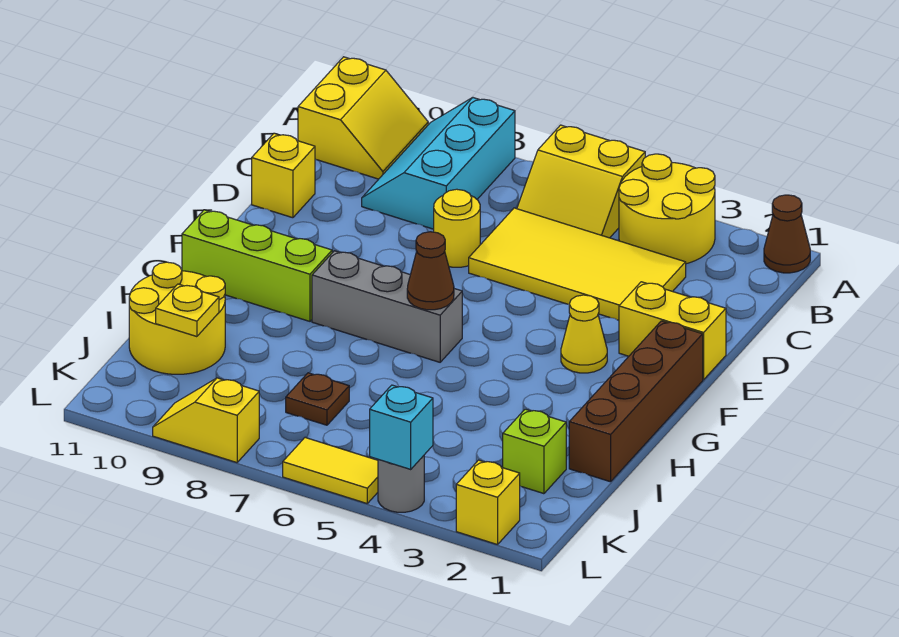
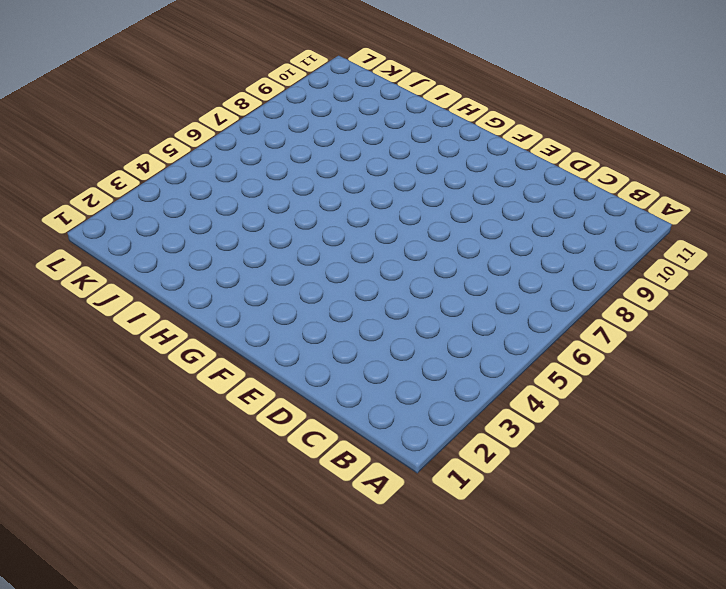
none -> brown 1x1 cone [764,195,810,273]
none -> yellow 2x2 round brick [619,154,715,264]
none -> yellow 2x2 slope [517,125,645,238]

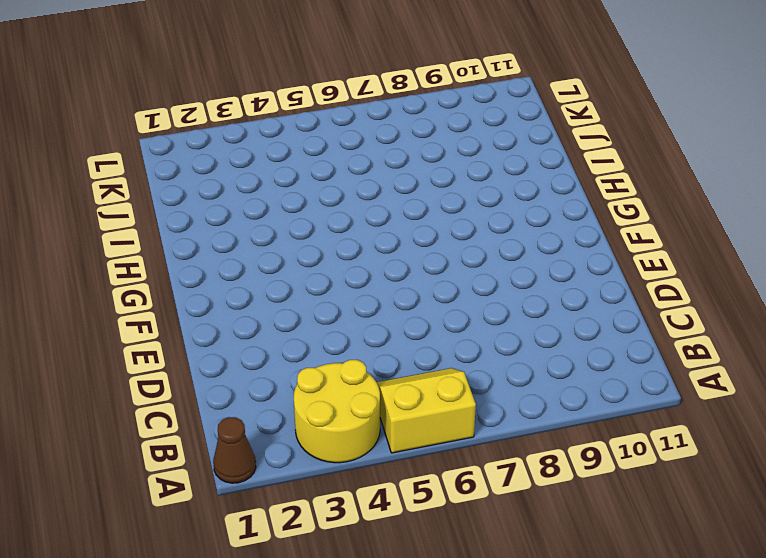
none -> cyan 2x3 slope [362,98,515,229]
none -> yellow 2x2 slope [298,57,428,179]
none -> yellow 2x4 tile [469,208,686,320]

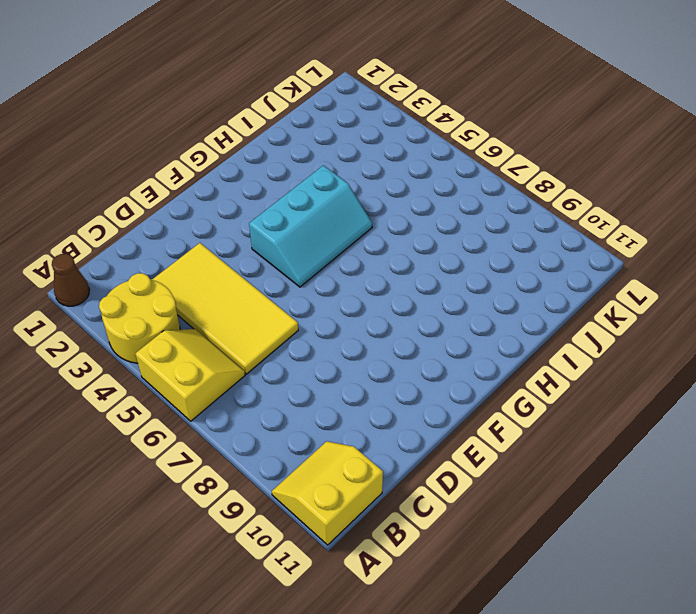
cyan 2x3 slope [249,165,372,287] -> cyan 2x3 slope moved to [362,98,515,229]
none -> yellow 1x1 round brick [434,189,480,267]
none -> yellow 1x1 brick [252,133,315,218]
none -> yellow 1x2 brick [619,282,726,380]

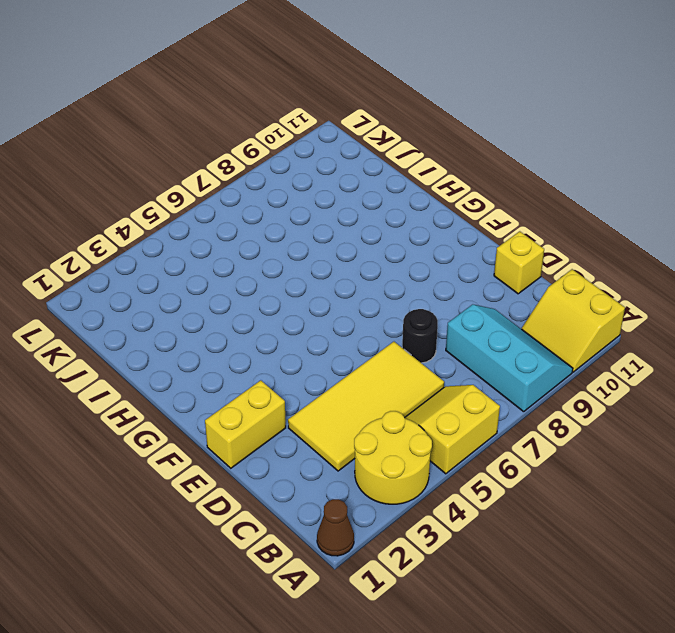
black 1x1 round brick [402,309,438,363] -> yellow 1x1 round brick [434,189,480,267]
none -> brown 1x4 brick [569,321,703,482]
none -> yellow 1x1 cone [561,295,607,373]
none -> grey 1x3 brick [312,251,462,362]

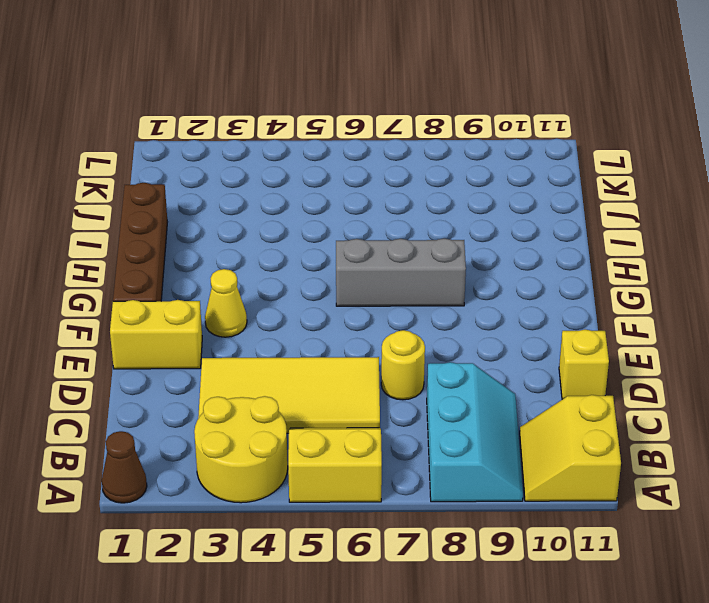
none -> lime 1x3 brick [182,210,332,321]
none -> yellow 2x2 round brick [129,262,225,374]
none -> lime 1x1 brick [503,409,566,494]

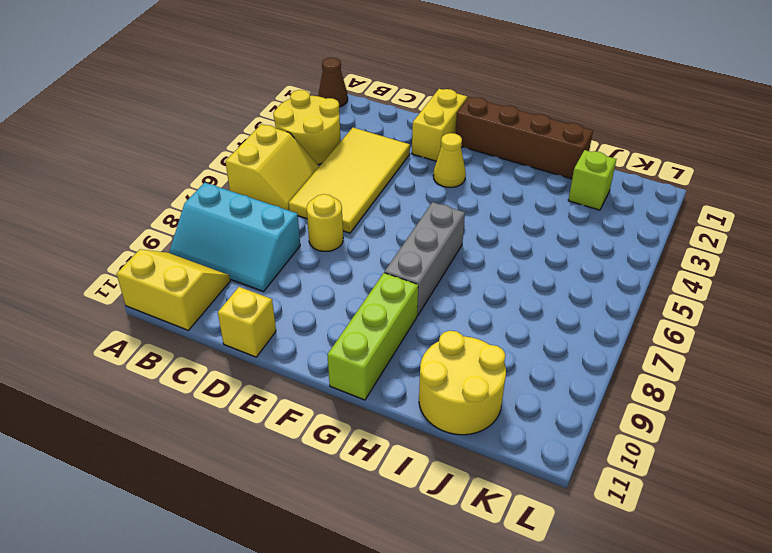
none -> brown 1x1 plate [286,373,349,425]
none -> yellow 1x1 brick [456,460,520,545]
none -> grey 1x1 round brick [378,456,424,512]

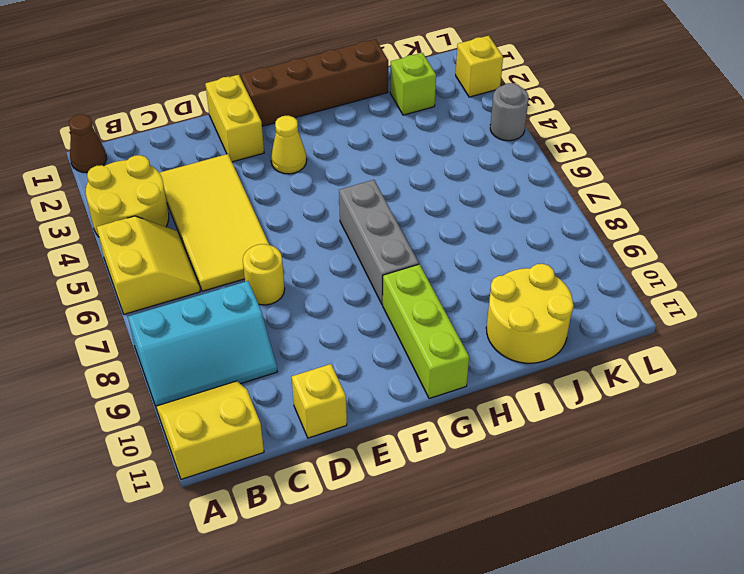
none -> brown 1x1 plate [286,373,349,425]
none -> yellow 1x2 tile [283,438,378,503]
none -> yellow 1x2 slope [153,378,259,463]

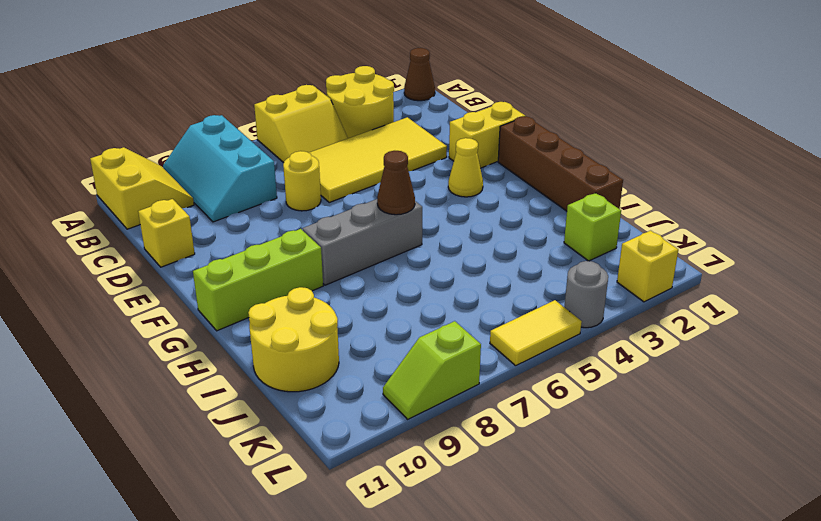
lime 1x2 slope [383,321,481,419] -> yellow 1x2 slope [153,378,259,463]
none -> brown 1x1 plate [286,373,349,425]
none -> yellow 1x1 plate [156,284,219,337]
none -> cyan 1x1 brick [370,385,433,469]

